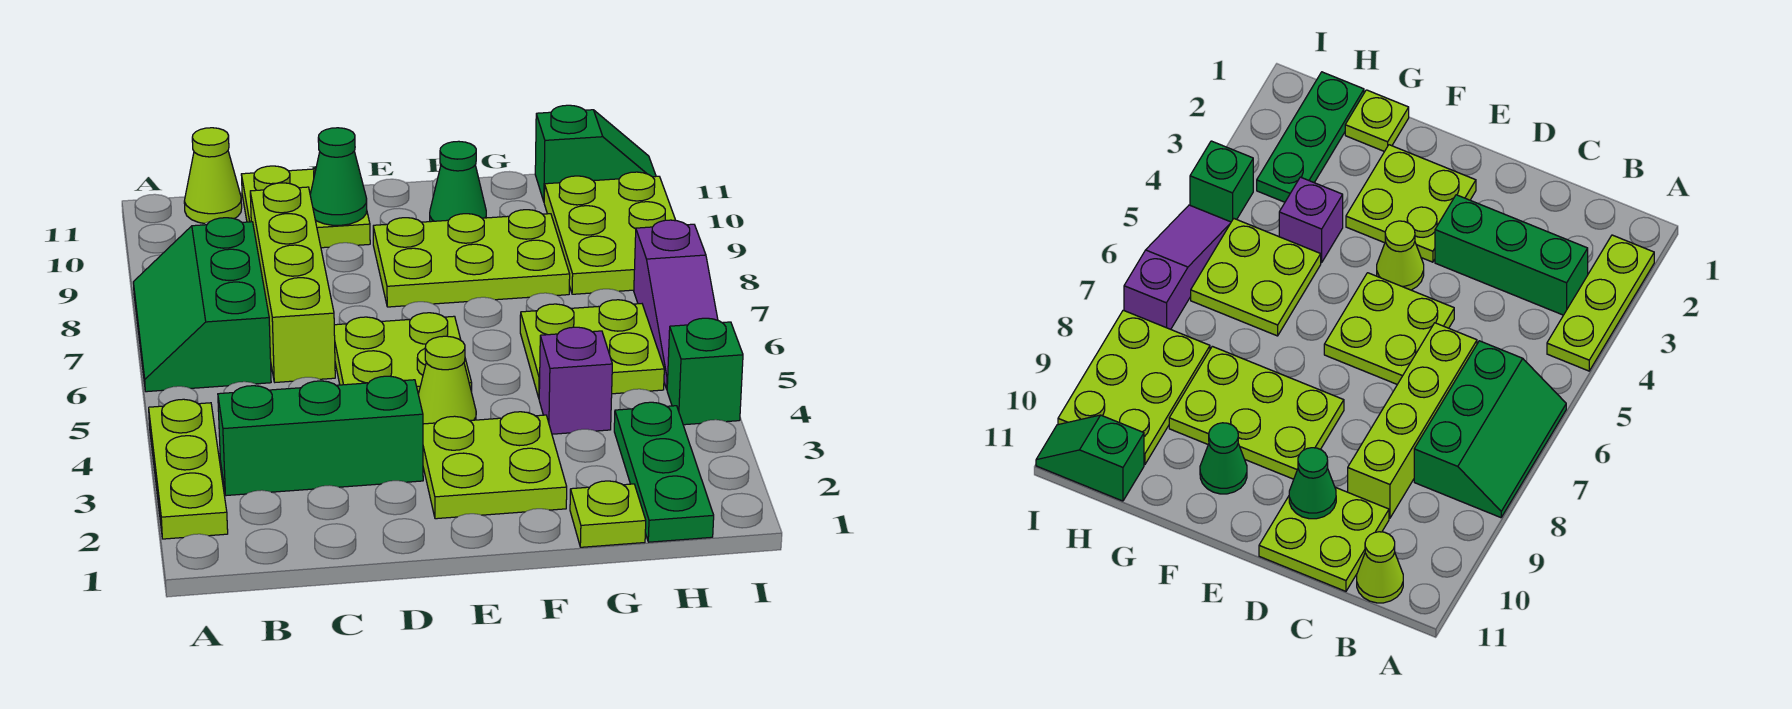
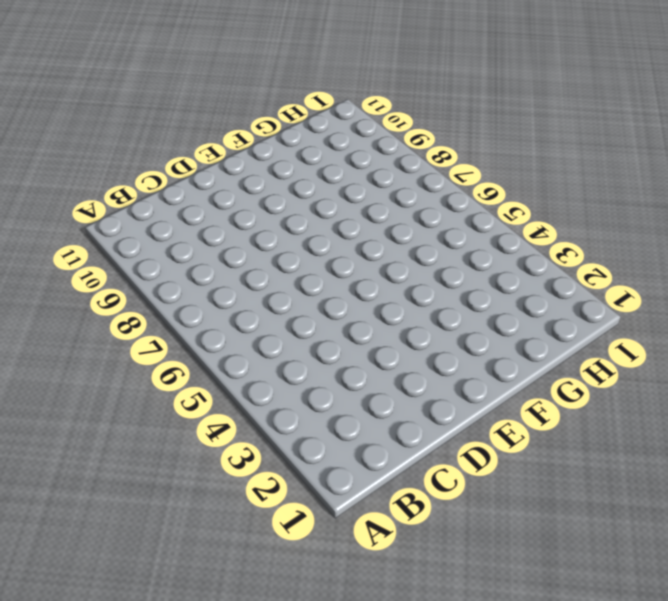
none -> lime 1x3 plate [149,399,228,539]
none -> green 2x3 slope [133,218,271,392]
none -> green 1x3 brick [218,376,423,496]

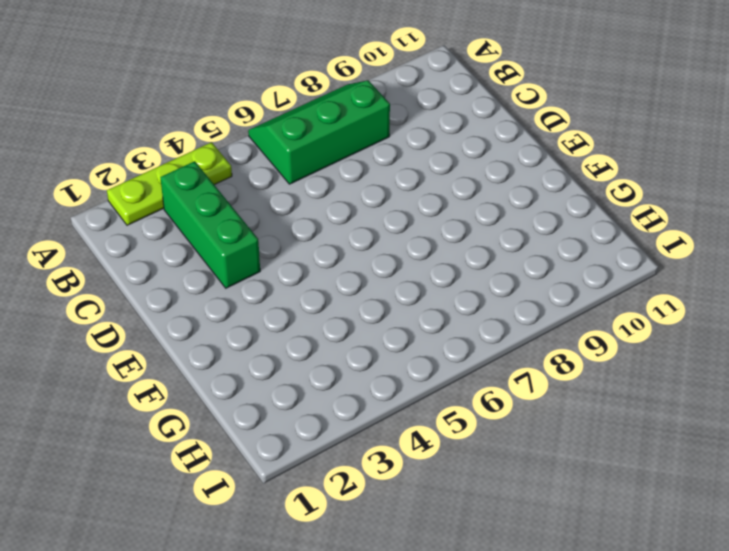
none -> lime 1x1 cone [184,128,242,224]
none -> lime 1x4 brick [250,183,335,382]
none -> lime 2x2 plate [241,166,370,248]

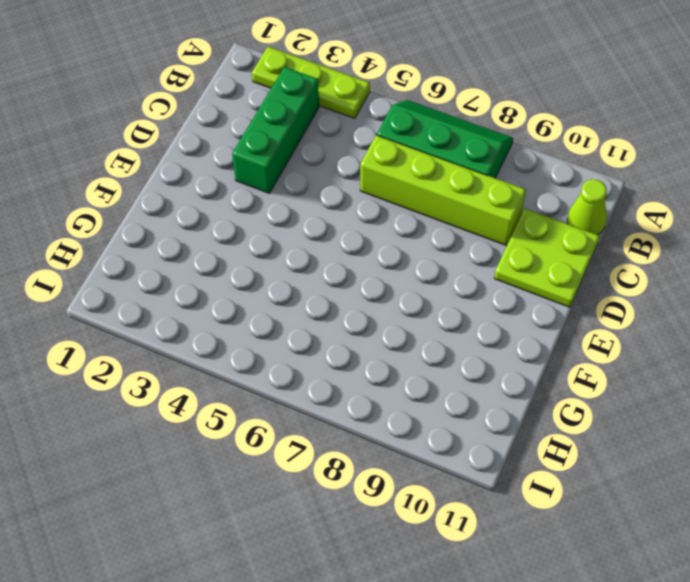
none -> lime 2x2 plate [334,313,472,394]
none -> lime 2x2 plate [423,412,567,519]
none -> lime 1x1 cone [418,336,476,424]

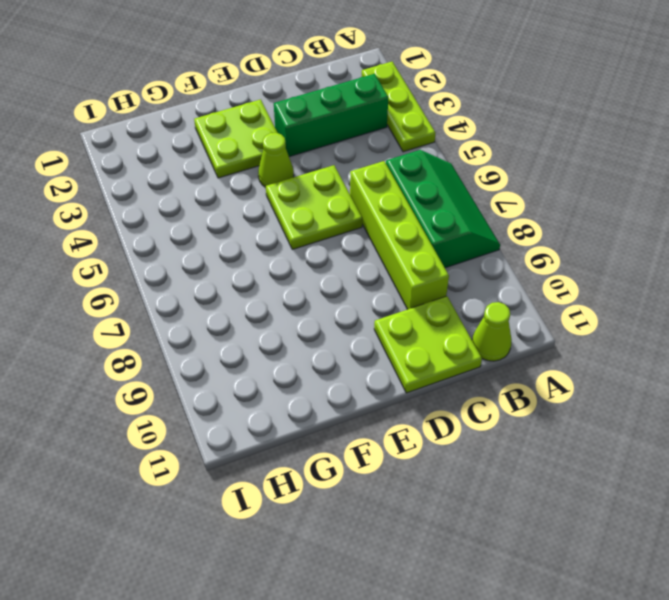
none -> lime 2x3 plate [373,210,570,307]
none -> green 1x1 cone [430,141,486,222]
none -> lime 1x1 plate [570,481,646,547]

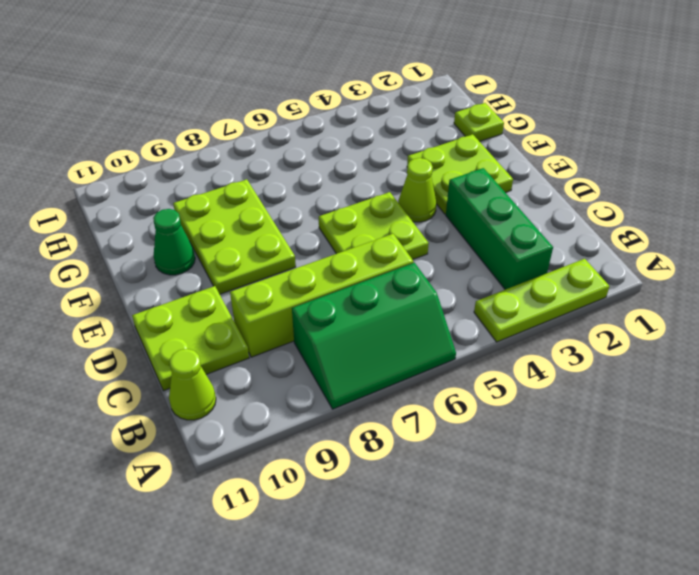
none -> purple 1x1 brick [539,327,612,434]
none -> lime 2x2 plate [520,300,664,398]
none -> green 1x3 plate [614,402,714,542]

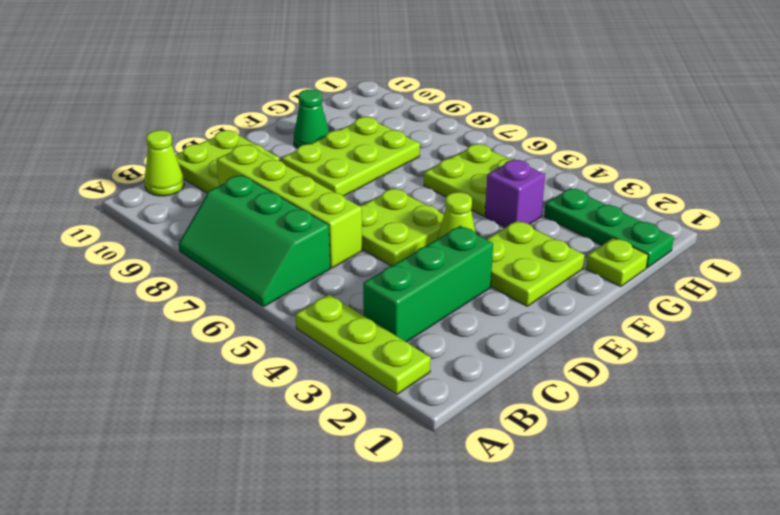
none -> lime 2x3 plate [544,172,676,294]
none -> green 1x2 slope [535,105,656,201]
none -> green 1x1 brick [667,318,743,425]

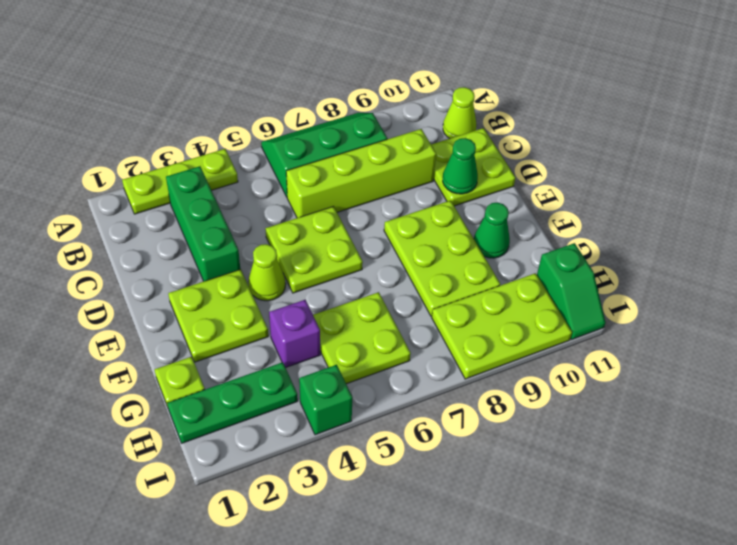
none -> purple 1x3 slope [634,220,718,389]

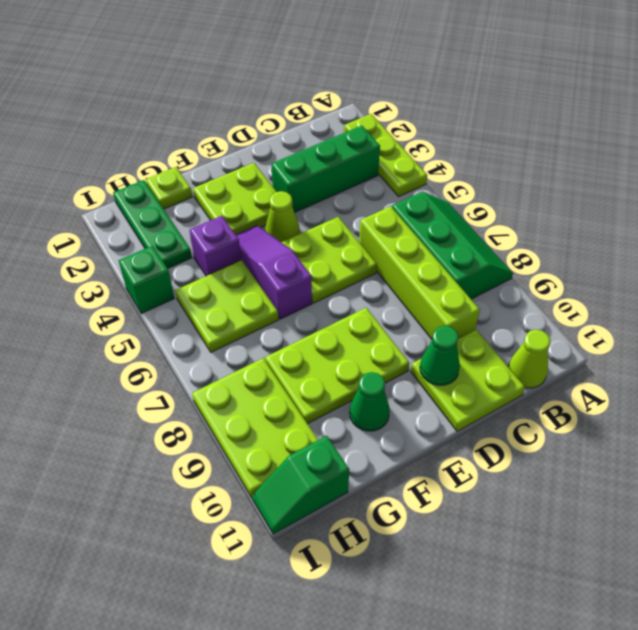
purple 1x3 slope [236,225,312,319] -> purple 1x3 slope moved to [634,220,718,389]

